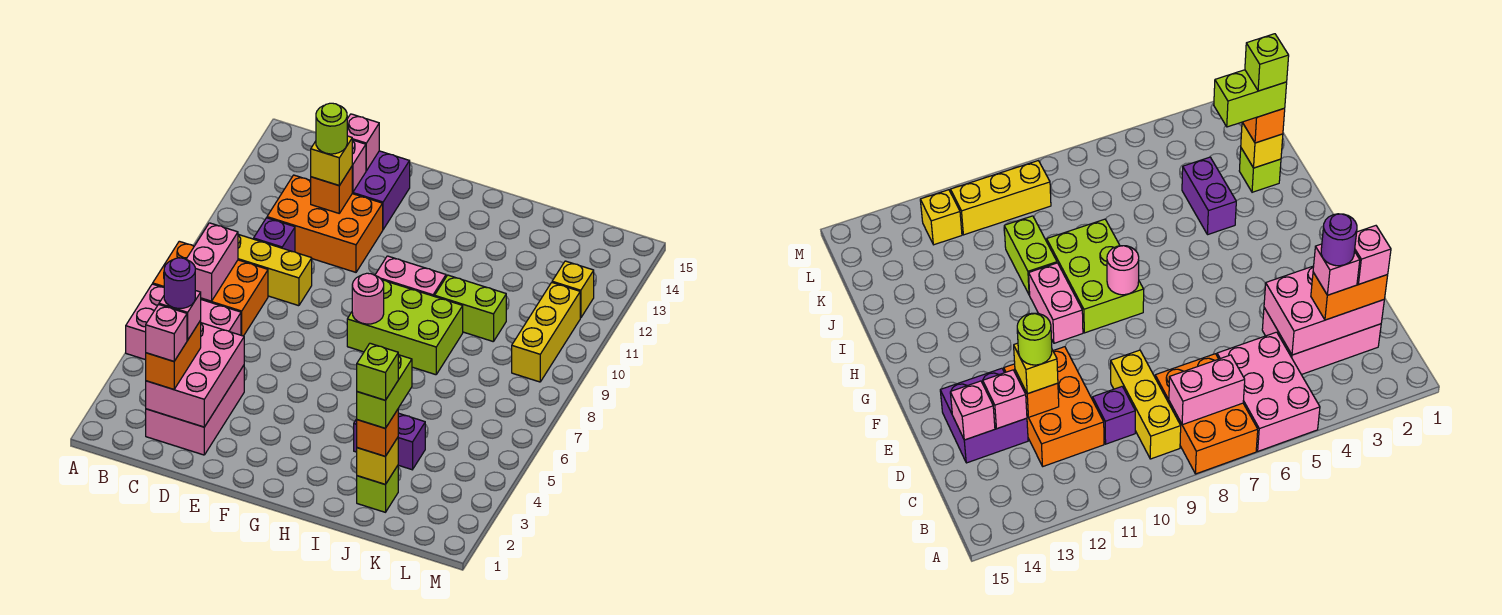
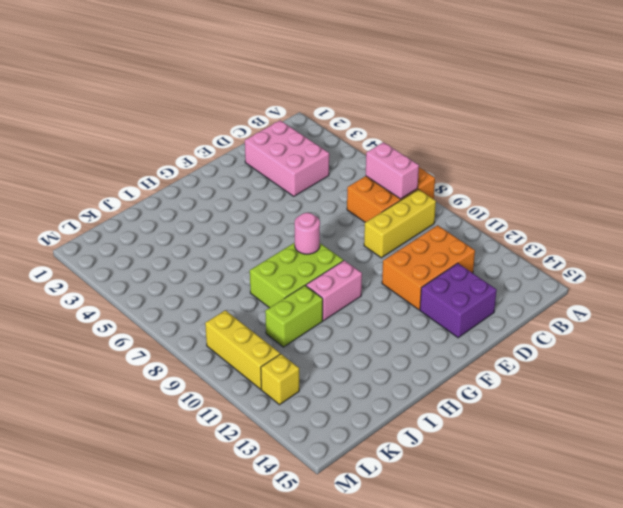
none -> pink 2x3 brick [126,284,241,360]
none -> purple 1x1 brick [254,218,295,252]
none -> purple 1x2 brick [354,413,425,470]
none -> lime 1x1 brick [357,466,398,512]

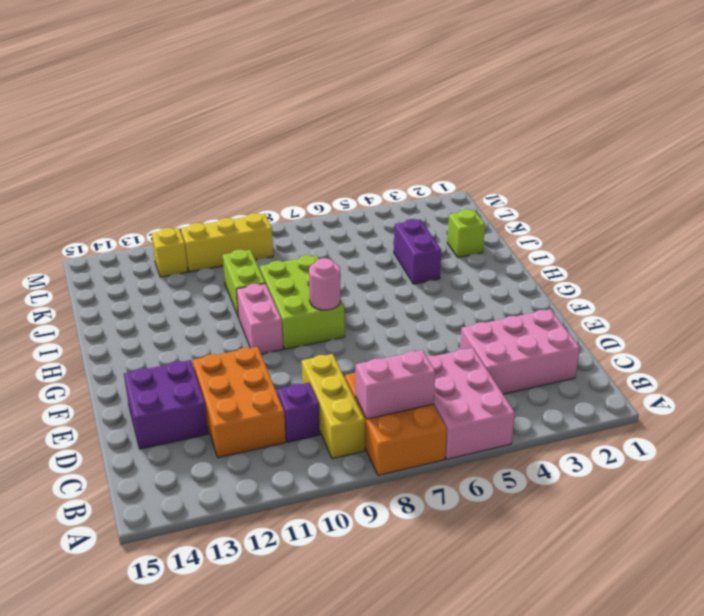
none -> pink 2x3 brick [146,323,244,427]
none -> orange 1x1 brick [311,167,352,213]
none -> pink 1x1 brick [352,140,366,192]
none -> pink 1x1 brick [347,114,379,171]

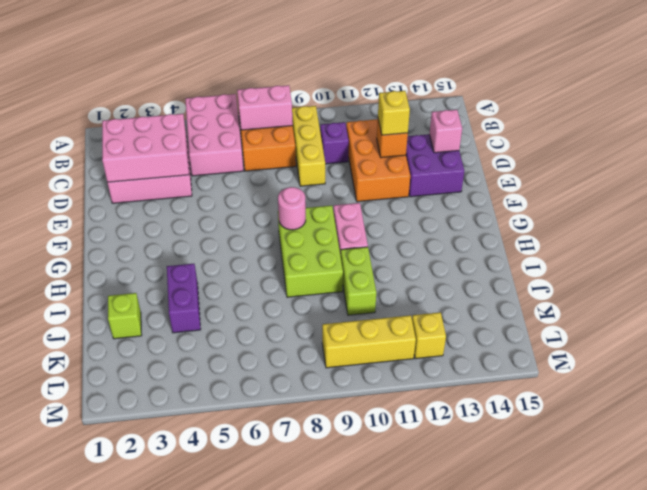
none -> pink 1x1 brick [352,140,366,192]
none -> yellow 1x1 brick [357,438,398,485]
none -> orange 1x2 brick [146,321,201,389]
none -> orange 1x1 brick [357,410,398,456]

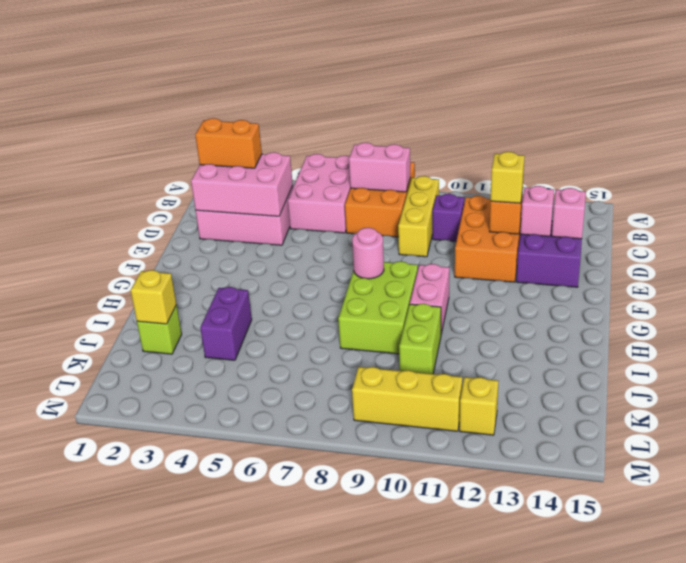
none -> orange 1x1 brick [357,410,398,456]
none -> pink 1x1 brick [146,305,187,361]
none -> pink 1x1 brick [159,291,201,340]
none -> lime 1x1 round brick [316,103,347,154]

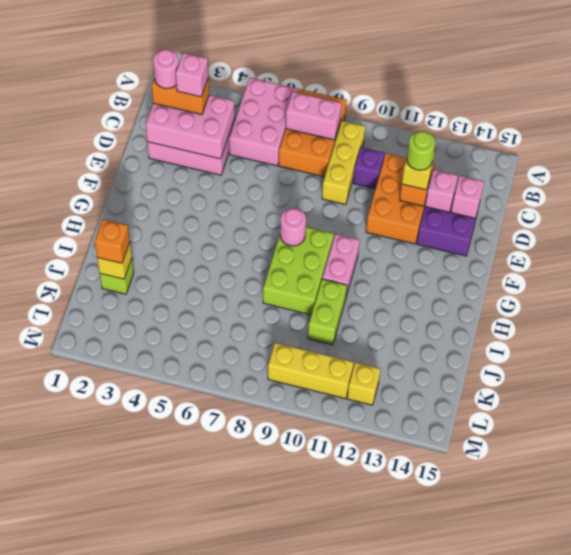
pink 1x1 round brick [153,49,179,89] -> pink 1x1 brick [146,305,187,361]
none -> purple 1x2 brick [354,413,425,470]
none -> lime 1x2 brick [357,355,412,428]
none -> purple 1x1 round brick [164,258,195,309]
none -> lime 1x1 brick [357,343,398,400]

